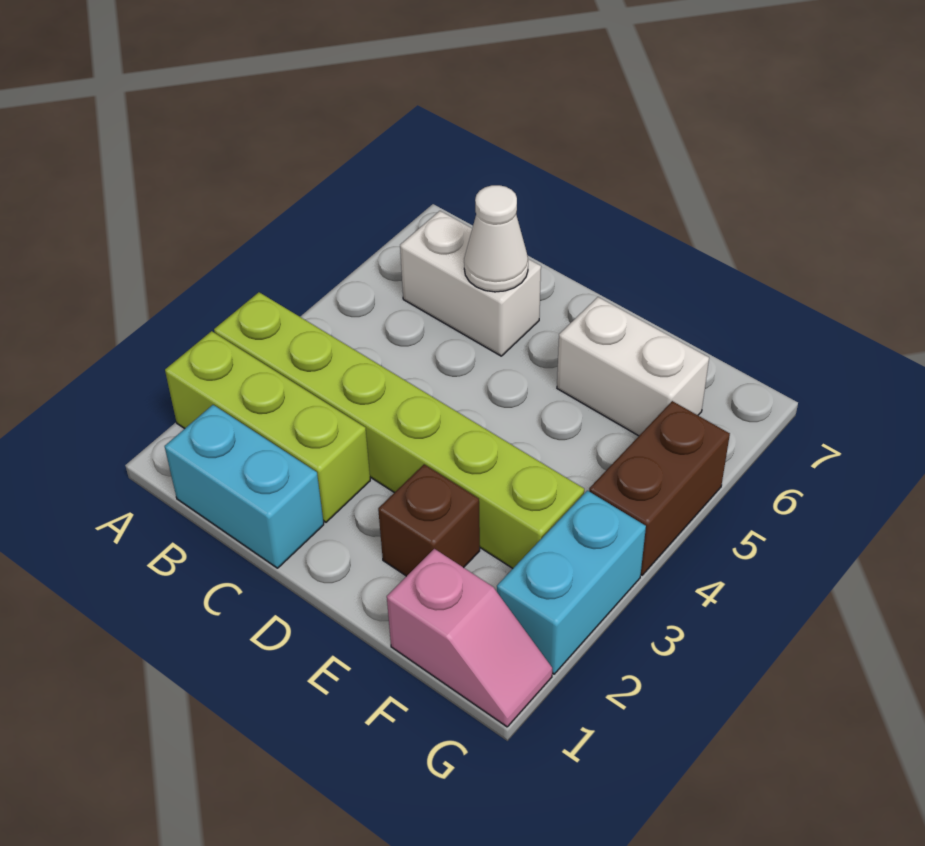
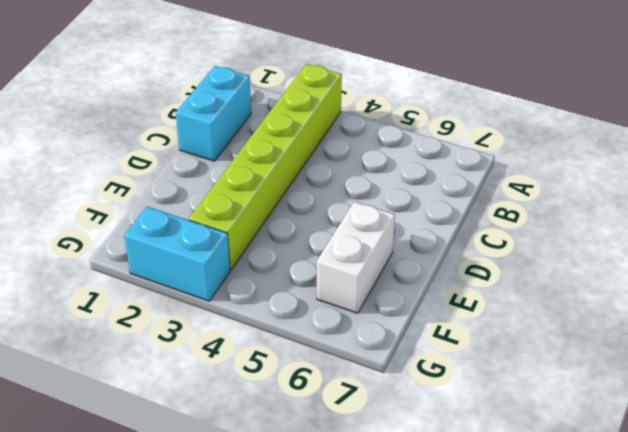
none -> lime 1x3 brick [165,331,370,522]
none -> white 1x2 brick [400,211,541,356]

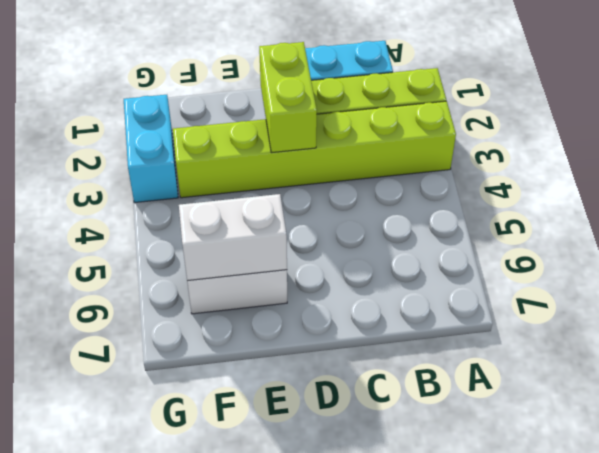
lime 1x2 brick [259,42,317,153] -> none
white 1x2 brick [179,194,287,281] -> white 1x2 brick moved to [400,211,541,356]
none -> brown 1x1 brick [378,464,480,576]
none -> pink 1x2 slope [387,549,552,727]

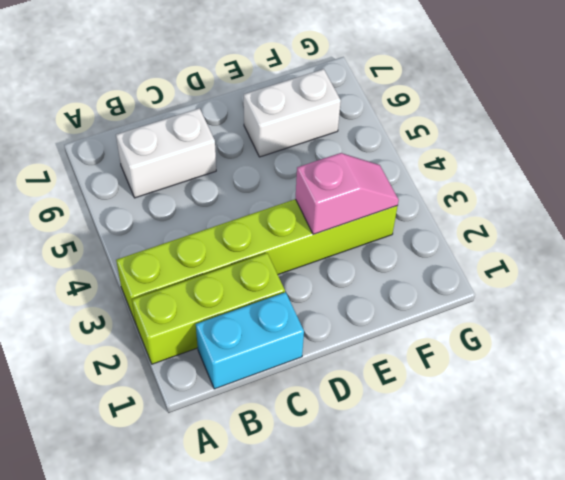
pink 1x2 slope [295,153,399,234] -> pink 1x2 slope moved to [387,549,552,727]
none -> brown 1x1 brick [378,464,480,576]
none -> cyan 1x2 brick [497,491,646,674]

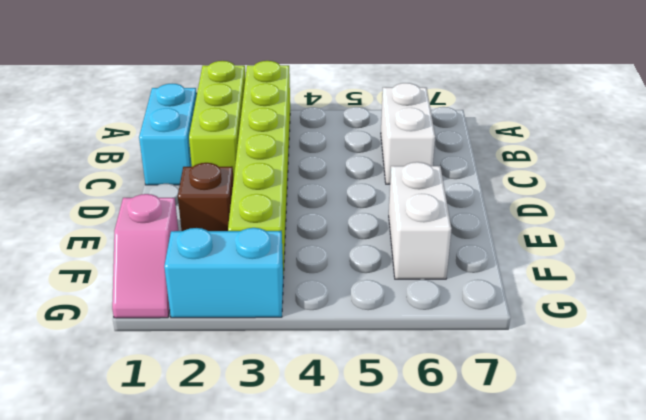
none -> brown 1x2 brick [589,401,730,575]
none -> white 1x1 cone [464,185,528,292]

